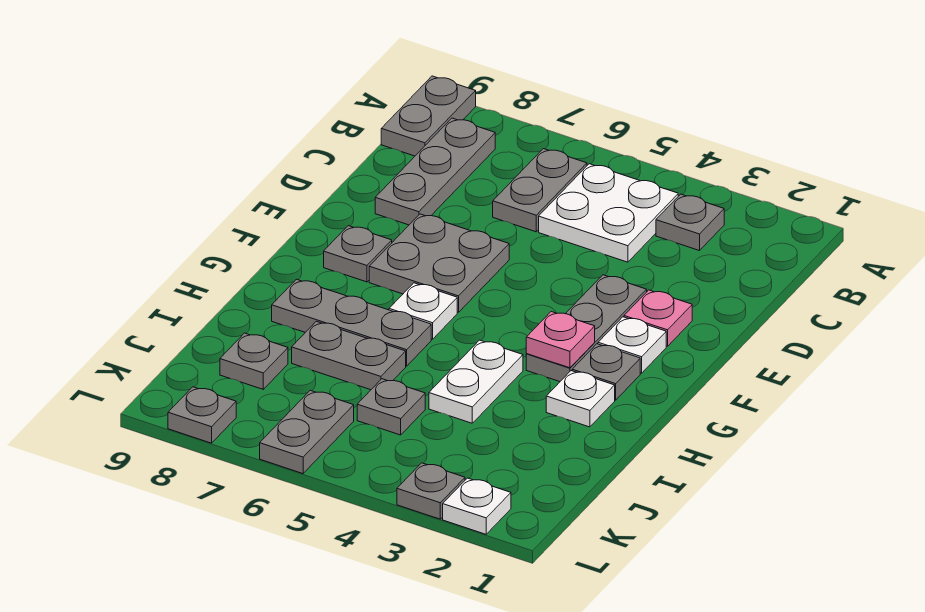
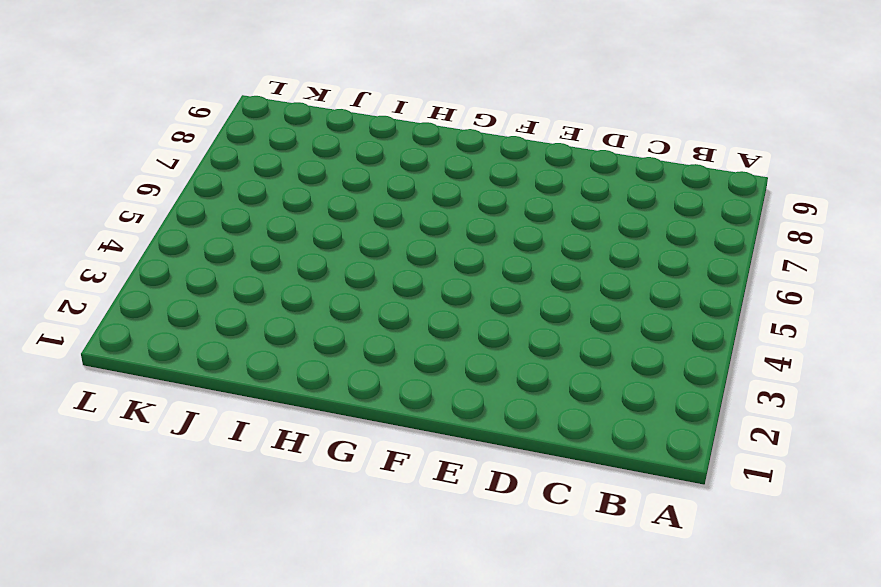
none -> grey 1x2 plate [381,76,476,156]
none -> grey 1x1 plate [656,194,724,251]
none -> white 2x2 plate [539,164,678,262]

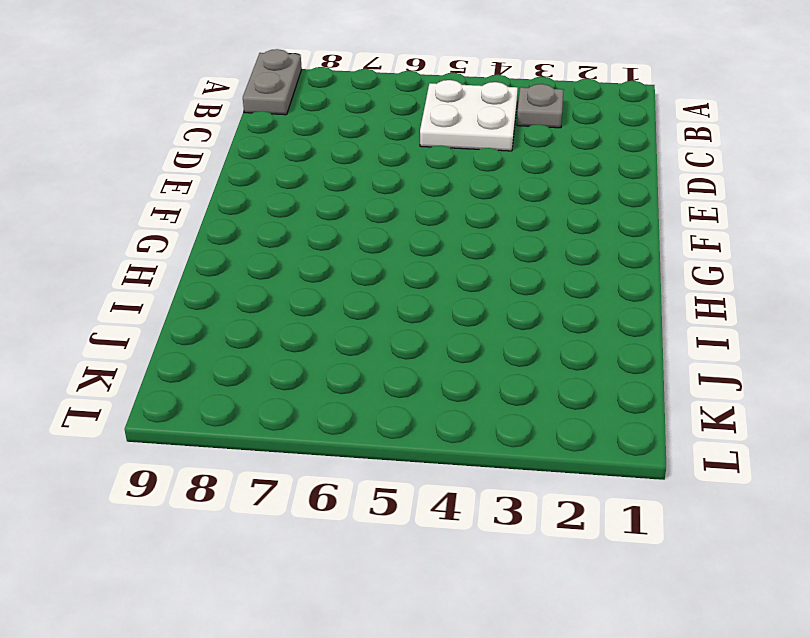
none -> grey 1x2 plate [493,149,587,232]
none -> grey 1x3 plate [375,118,495,225]
none -> pink 1x1 plate [624,290,692,346]

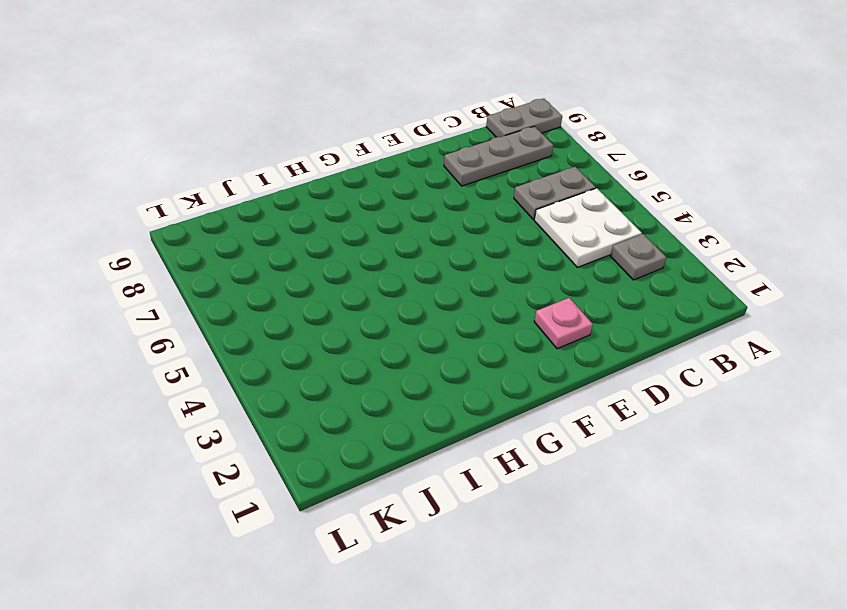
none -> grey 1x3 plate [526,275,647,382]
none -> grey 2x2 plate [369,214,509,312]
none -> white 1x1 plate [598,317,666,373]

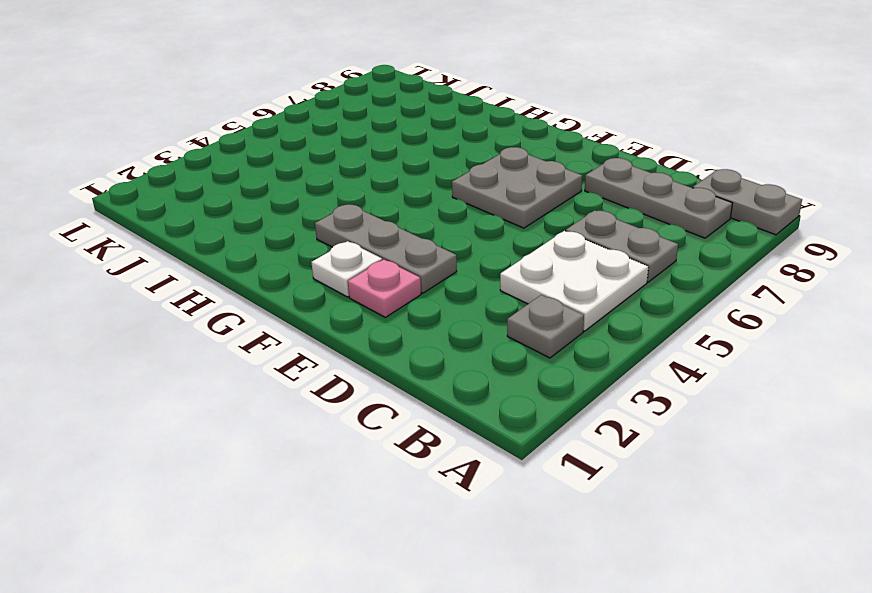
none -> grey 1x1 plate [324,226,392,282]
none -> grey 1x1 plate [572,344,640,400]
none -> white 1x1 plate [389,283,457,339]

